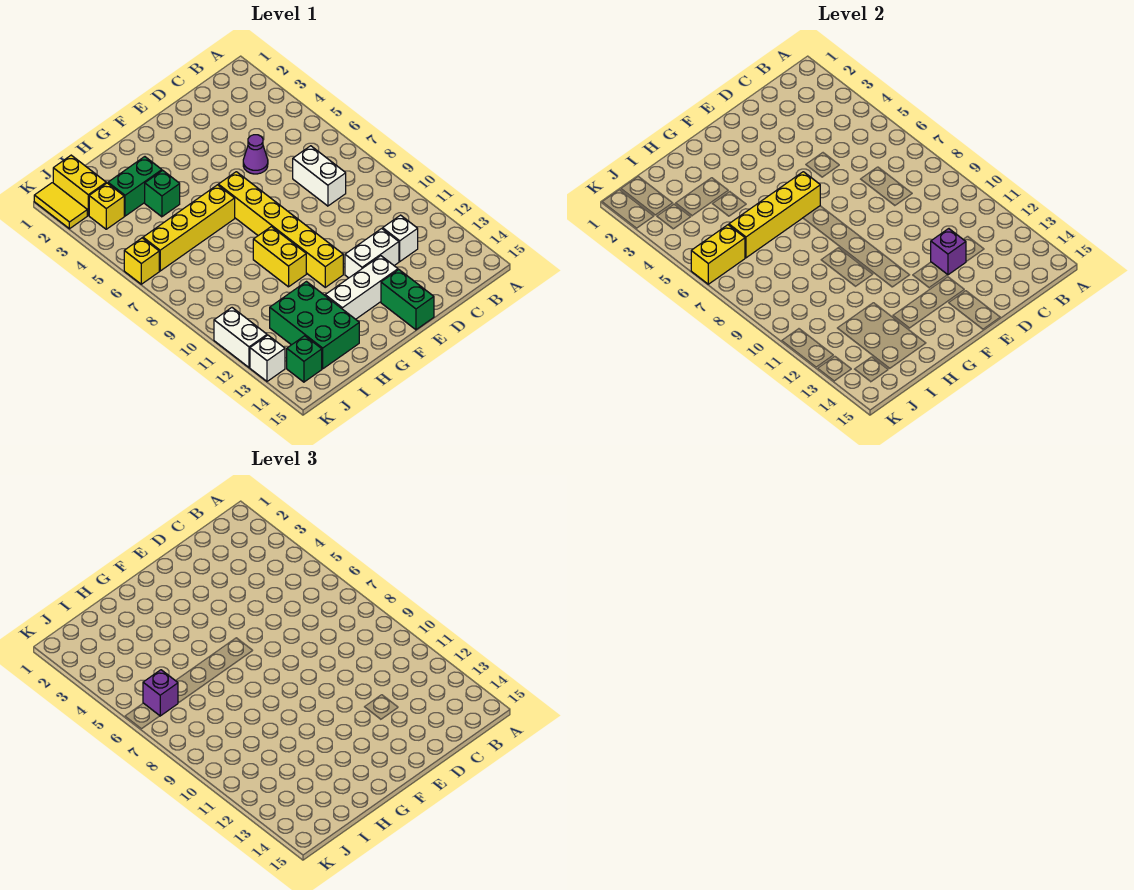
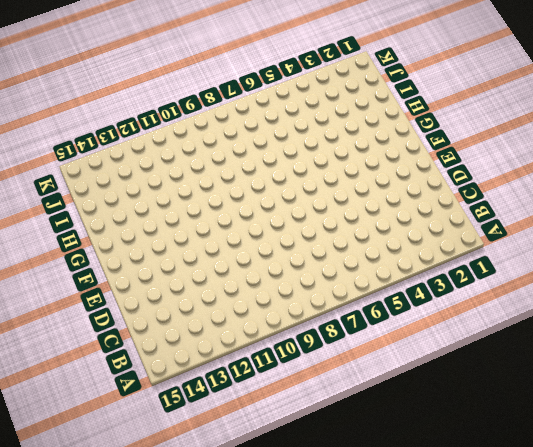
none -> white 1x2 brick [293,146,346,206]
none -> white 1x1 brick [383,215,418,261]
none -> purple 1x1 cone [243,135,268,174]

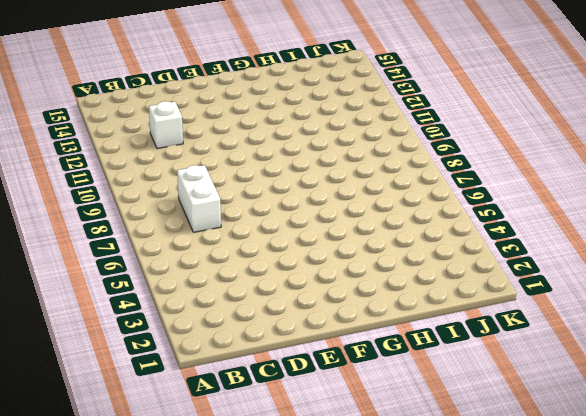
none -> purple 1x1 cone [243,135,268,174]
none -> white 1x2 brick [345,229,399,278]
none -> white 1x3 brick [325,256,398,319]

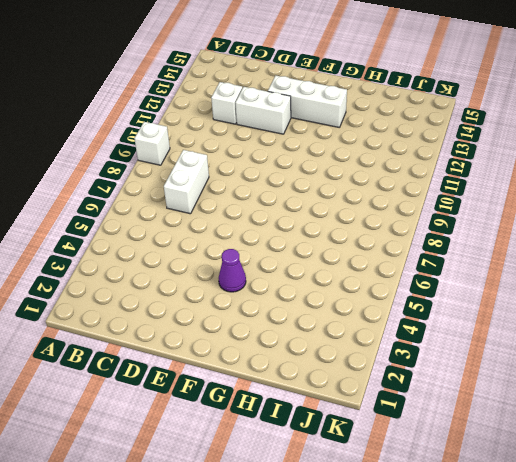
white 1x1 brick [134,122,170,165] -> white 1x1 brick moved to [250,335,285,381]
purple 1x1 cone [219,249,246,292] -> purple 1x1 cone moved to [243,135,268,174]
none -> green 1x2 brick [381,270,434,330]
none -> yellow 1x6 brick [218,172,343,287]
none -> yellow 1x4 brick [143,185,235,271]

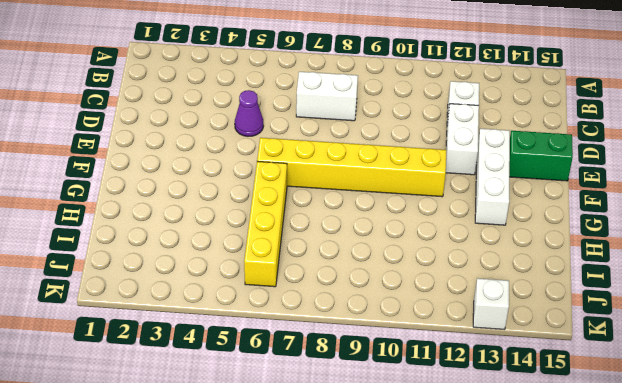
none -> yellow 1x2 brick [253,227,306,287]
none -> green 1x2 brick [108,157,162,216]
none -> green 1x1 brick [145,170,180,217]

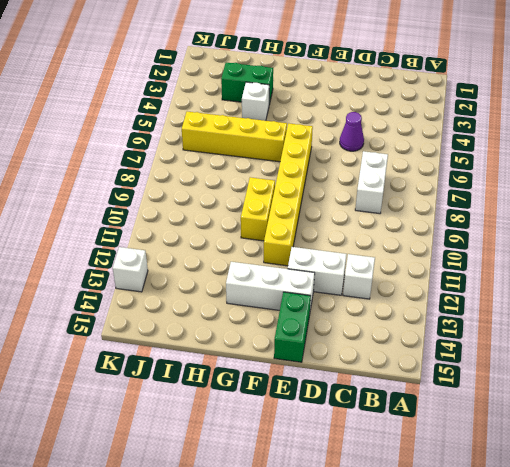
white 1x1 brick [242,82,269,121] -> green 1x1 brick [145,170,180,217]
none -> green 2x3 brick [270,282,359,369]
none -> yellow 1x2 brick [53,155,106,215]
none -> yellow 1x1 brick [89,183,124,229]

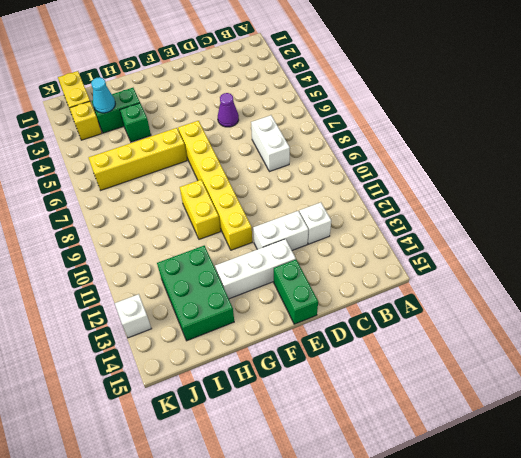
cyan 1x1 cone [91,77,115,113] -> none
none -> green 1x1 brick [287,336,322,382]
none -> yellow 1x2 tile [34,183,87,229]
none -> yellow 1x1 brick [124,238,159,284]

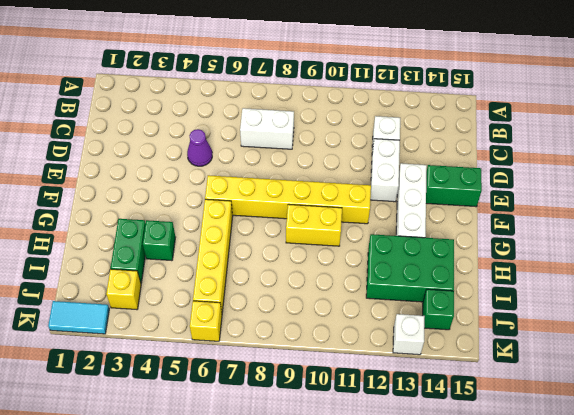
cyan 1x2 tile [48,301,109,334] -> yellow 1x2 tile [34,183,87,229]
none -> yellow 1x2 brick [53,155,106,215]
none -> white 1x2 brick [214,308,267,368]
none -> purple 1x1 brick [931,229,966,275]

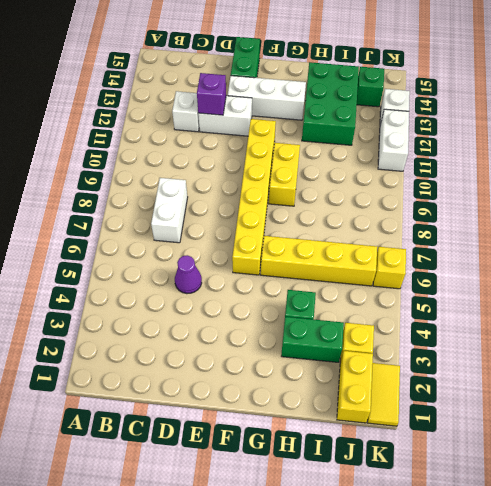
none -> yellow 1x4 brick [729,172,820,258]
none -> yellow 1x2 brick [691,225,745,284]
none -> purple 1x1 brick [143,670,178,716]

